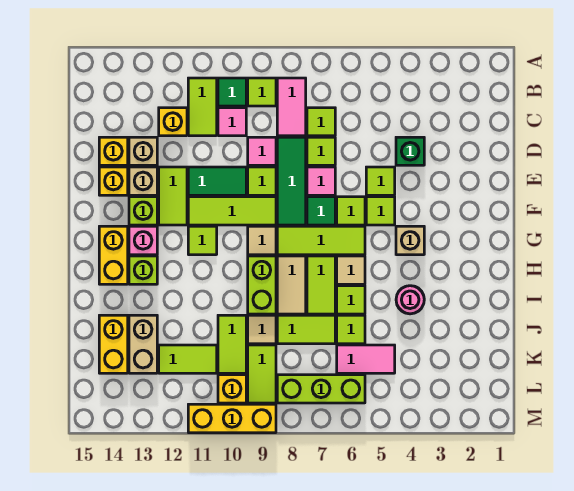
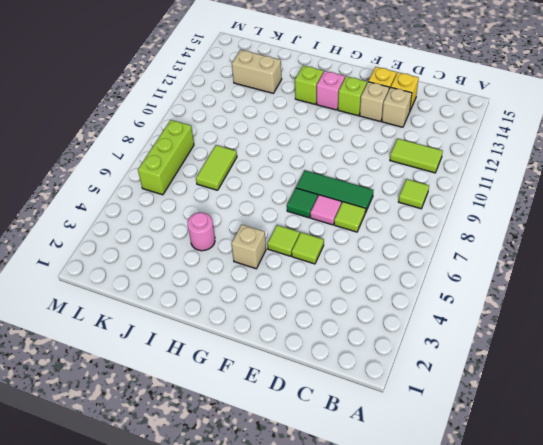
none -> pink 1x2 tile [277,78,306,136]
none -> green 1x1 tile [218,78,246,106]
none -> lime 1x1 tile [307,108,335,136]
none -> pink 1x1 tile [218,108,246,136]

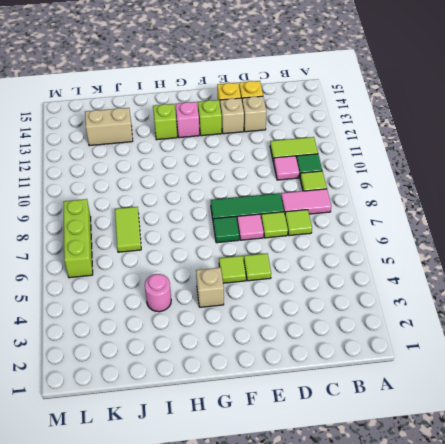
none -> yellow 1x1 brick [159,108,187,136]
none -> green 1x1 brick [396,137,424,165]
none -> pink 1x1 tile [248,137,276,165]
none -> lime 1x1 tile [248,167,276,195]

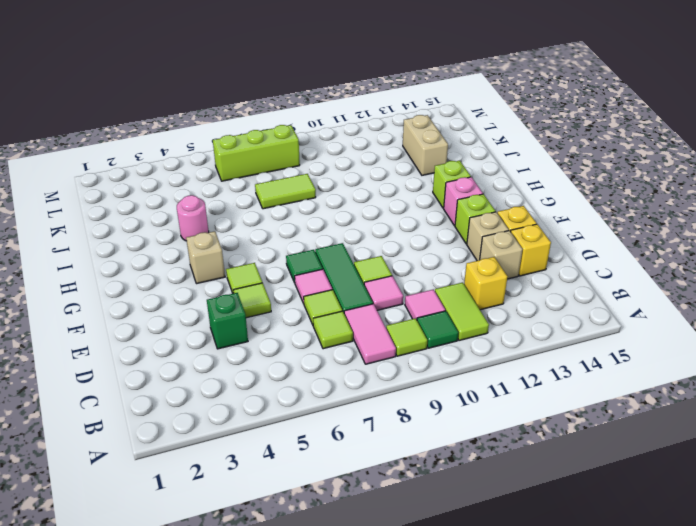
none -> green 1x2 tile [188,167,246,195]
none -> lime 1x2 tile [159,167,187,225]
none -> lime 1x1 tile [337,197,365,225]
none -> lime 1x3 tile [188,197,276,225]

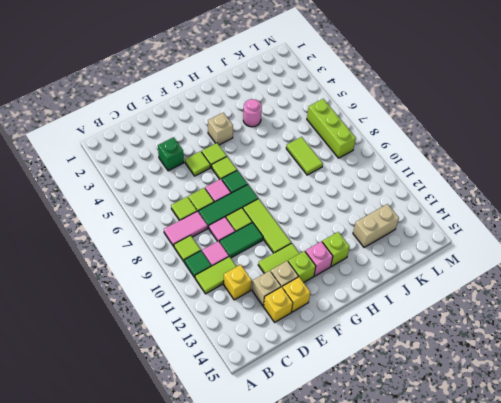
green 1x2 tile [220,222,263,258] -> green 1x2 tile turned to [188,167,246,195]
none -> lime 1x3 tile [277,226,365,255]
none -> tan 1x1 tile [248,226,276,255]
none -> lime 1x1 tile [188,226,217,255]
none -> yellow 1x2 brick [99,226,128,284]

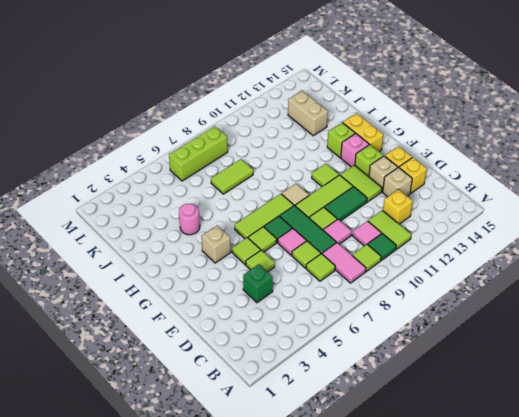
none -> tan 1x1 tile [337,256,365,284]
none -> lime 1x2 tile [307,256,335,314]
none -> tan 1x2 tile [277,256,306,314]
none -> lime 1x2 brick [248,256,276,314]

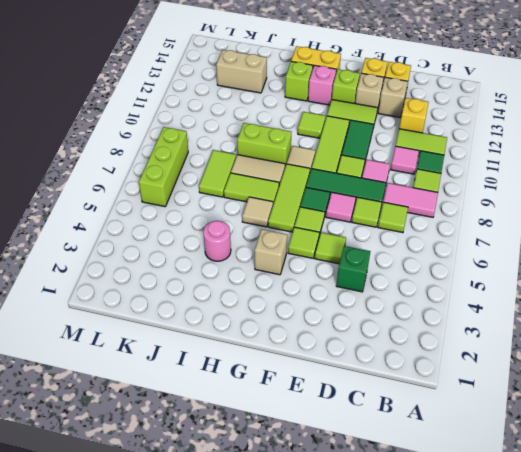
none -> lime 1x1 tile [337,286,365,314]
none -> lime 1x1 tile [337,315,365,344]
none -> tan 1x1 tile [248,315,276,344]
none -> lime 1x2 tile [218,315,246,373]

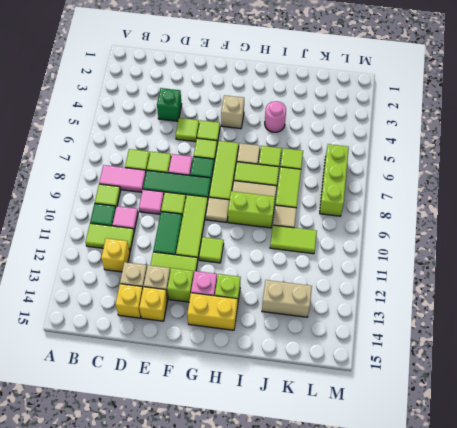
none -> yellow 1x2 brick [99,315,128,373]
none -> pink 1x2 tile [337,345,395,373]
none -> lime 1x2 tile [248,345,276,403]
none -> lime 1x2 tile [159,345,217,373]

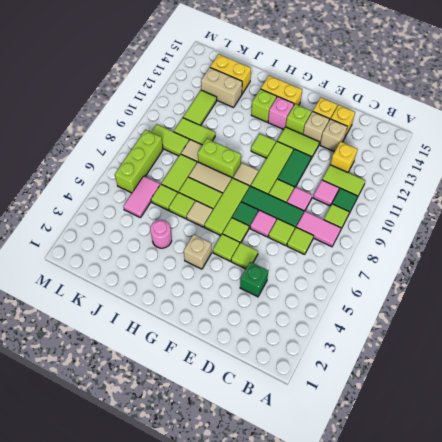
none -> yellow 1x1 brick [218,375,246,403]
none -> yellow 1x3 brick [188,404,276,433]

